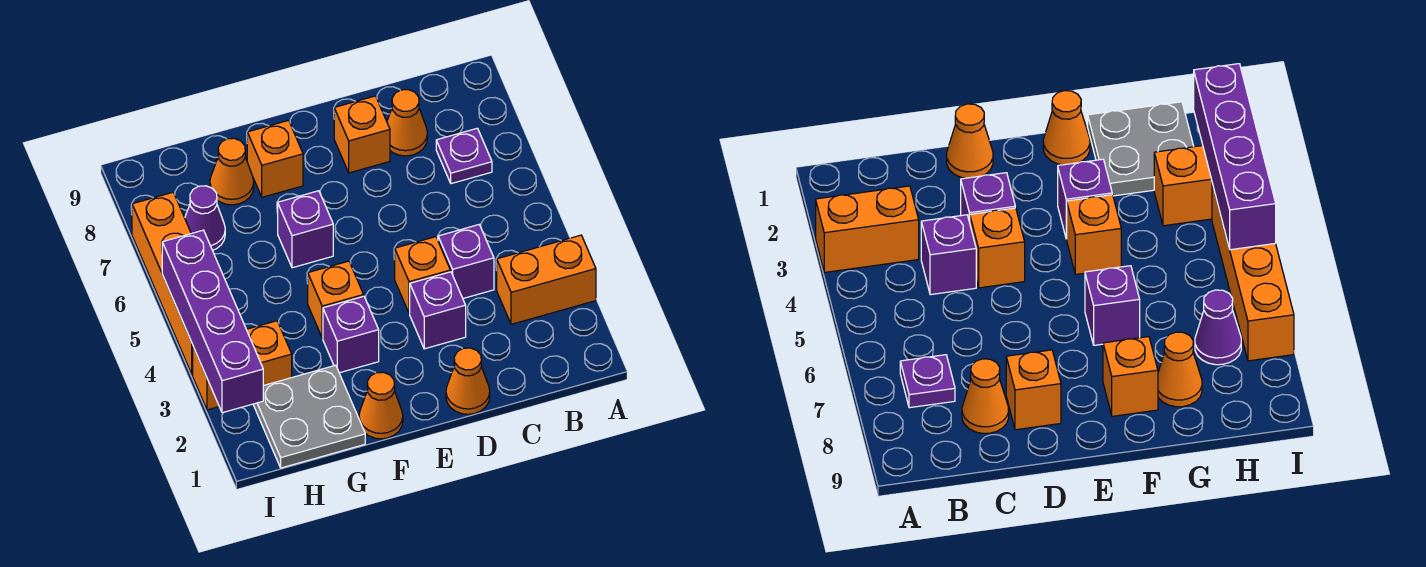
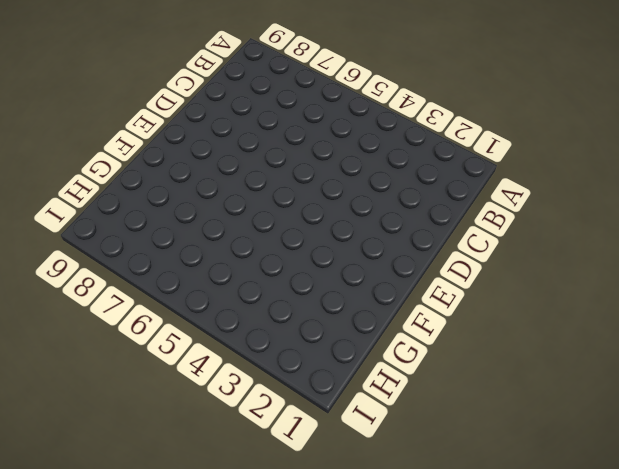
none -> orange 1x2 brick [497,235,596,324]
none -> purple 1x1 plate [436,128,492,184]
none -> purple 1x1 brick [438,225,494,298]

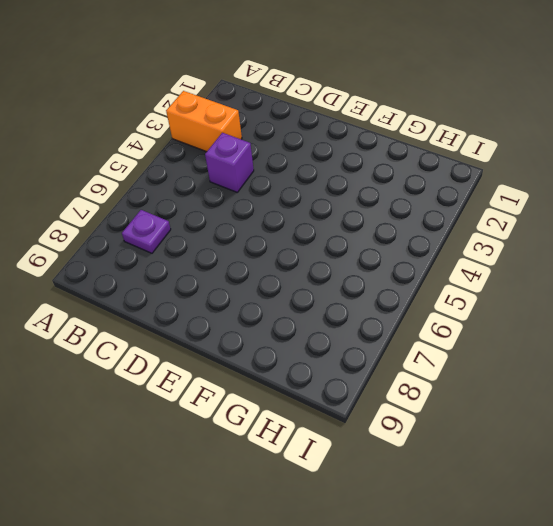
none -> orange 1x1 cone [387,90,427,156]
none -> orange 1x1 cone [446,348,490,414]
none -> purple 1x1 brick [410,272,466,349]

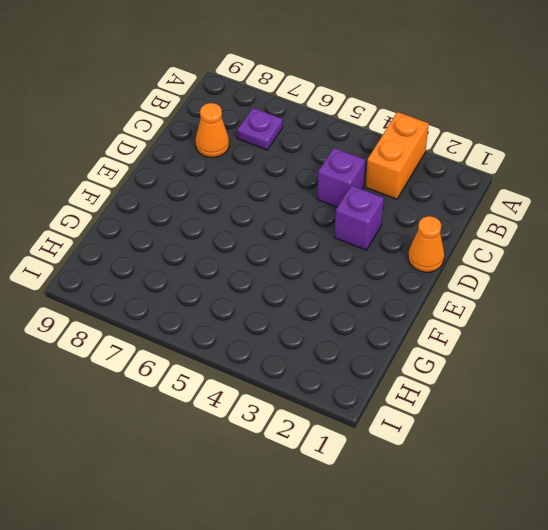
none -> orange 1x1 brick [395,237,450,314]
none -> orange 1x1 brick [334,96,390,173]
none -> orange 1x1 cone [359,372,403,439]

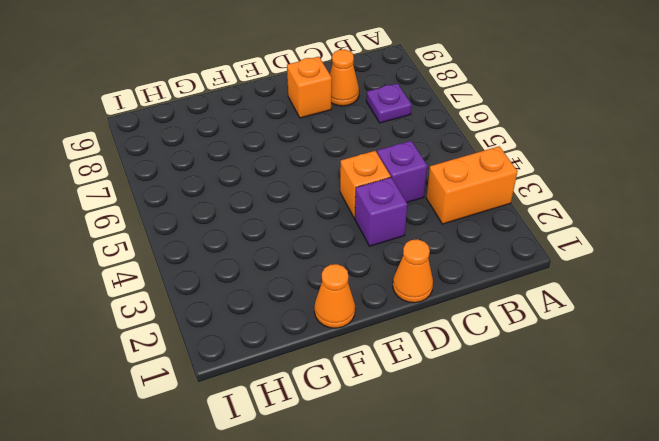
none -> purple 1x1 brick [323,296,379,373]
none -> orange 1x1 brick [308,261,364,338]
none -> purple 1x1 brick [278,191,333,268]

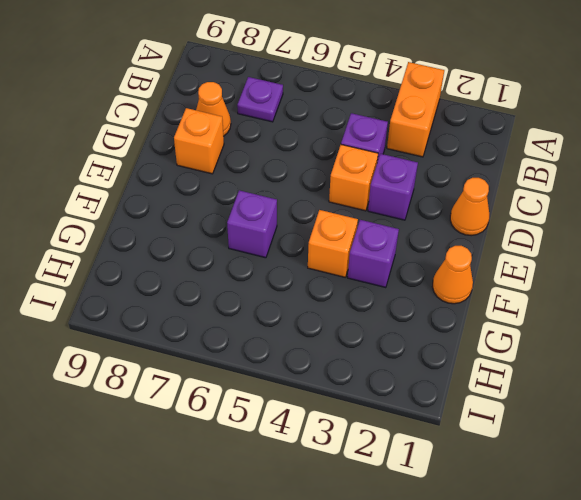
none -> orange 1x1 brick [247,120,303,197]
none -> grey 2x2 plate [253,365,365,468]
none -> orange 1x1 cone [210,138,254,205]

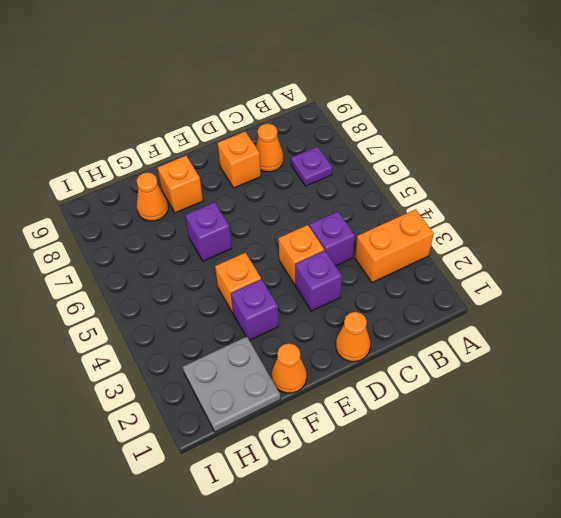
none -> orange 1x2 brick [193,321,292,410]
none -> purple 1x1 cone [185,186,225,250]
none -> orange 1x4 brick [132,192,193,375]

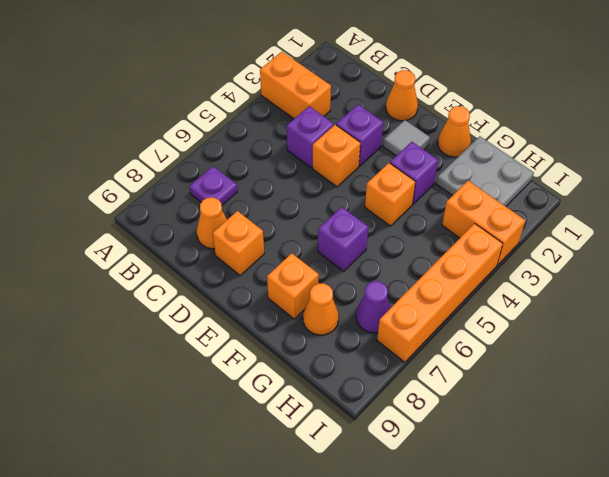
grey 1x1 tile [383,120,430,156] -> none
none -> purple 1x4 brick [162,230,263,413]

